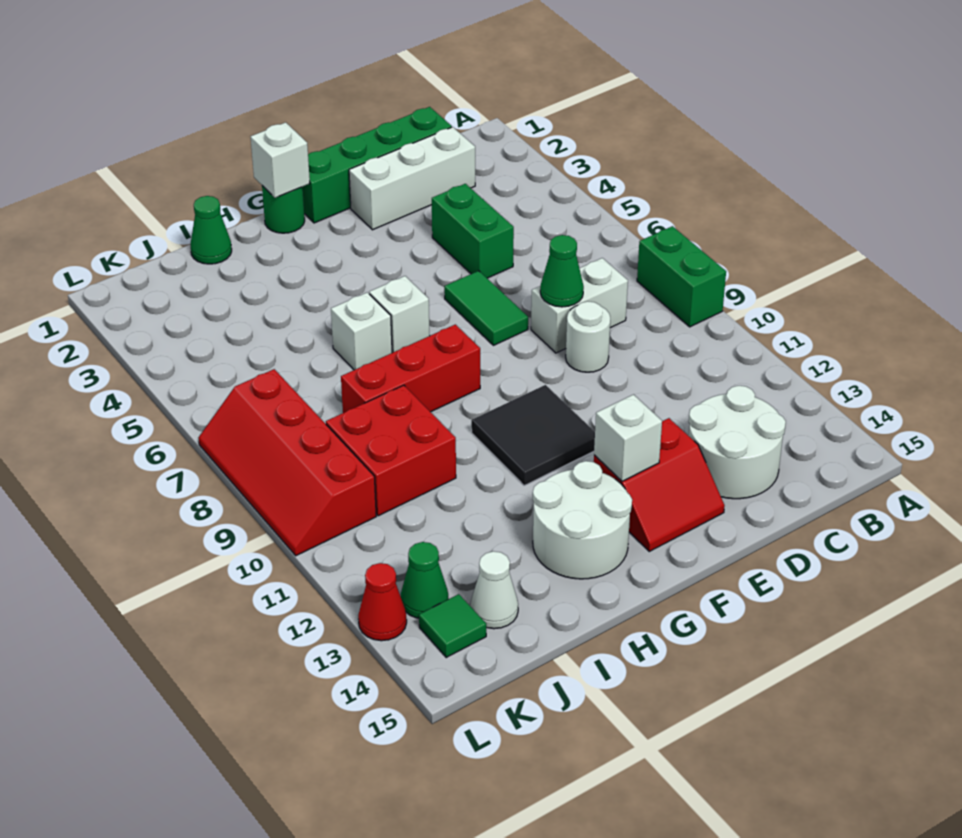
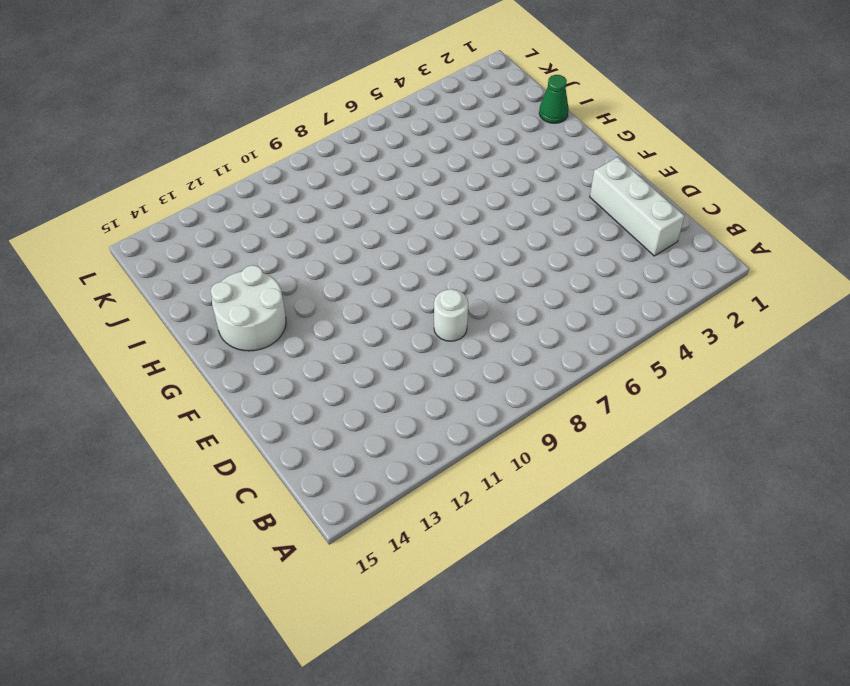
none -> green 1x2 brick [637,226,726,327]
none -> green 1x4 brick [303,107,452,223]
none -> white 1x2 brick [531,258,628,353]

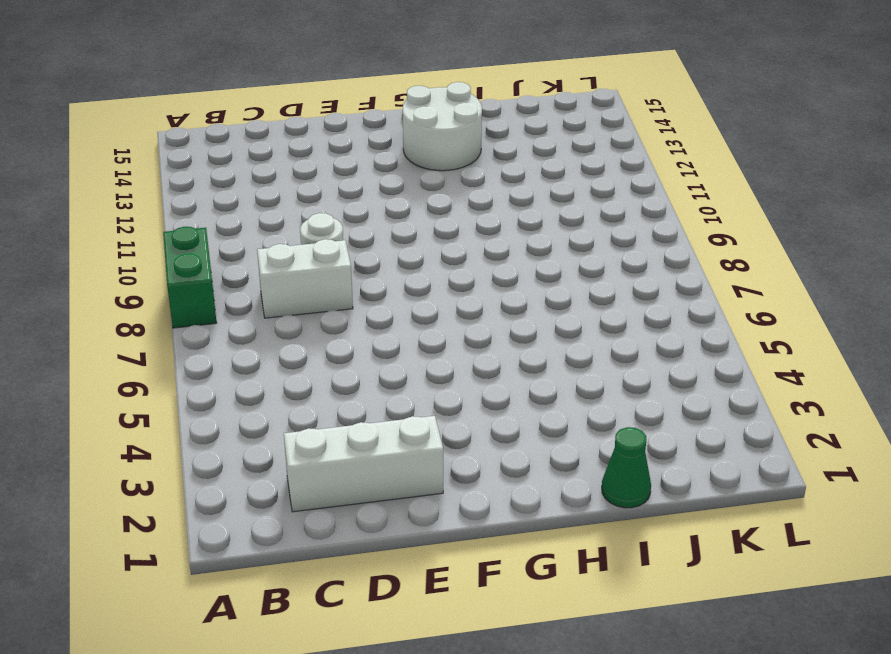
none -> green 1x4 brick [303,107,452,223]
none -> white 2x2 round brick [689,386,786,499]
none -> green 1x2 brick [432,184,514,278]

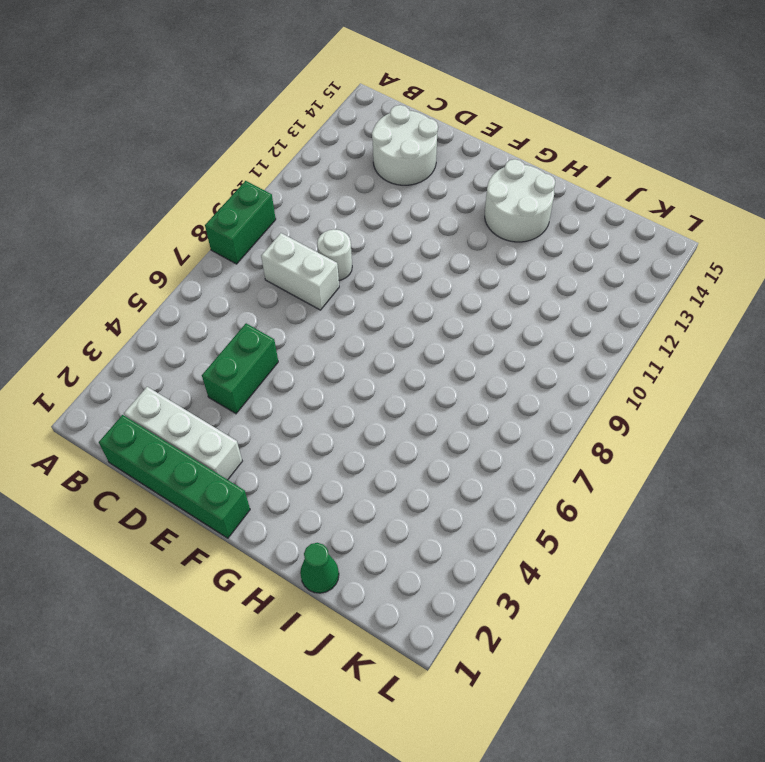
none -> green 1x2 tile [444,271,528,345]
none -> red 2x2 slope [594,418,725,551]
none -> black 2x2 tile [471,385,595,486]

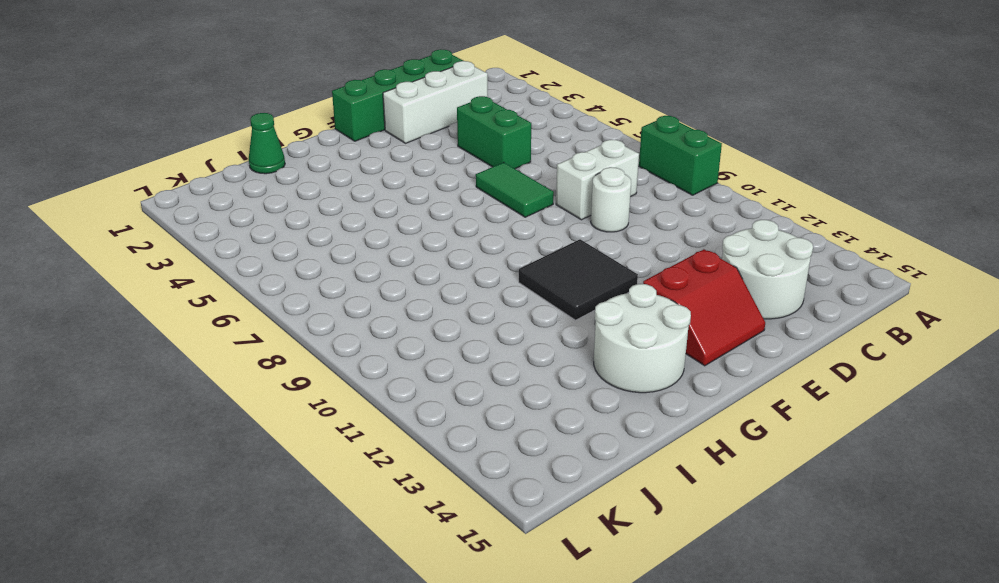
none -> green 1x1 round brick [262,186,305,233]
none -> white 1x1 brick [369,276,430,353]
none -> red 1x3 brick [341,324,480,413]

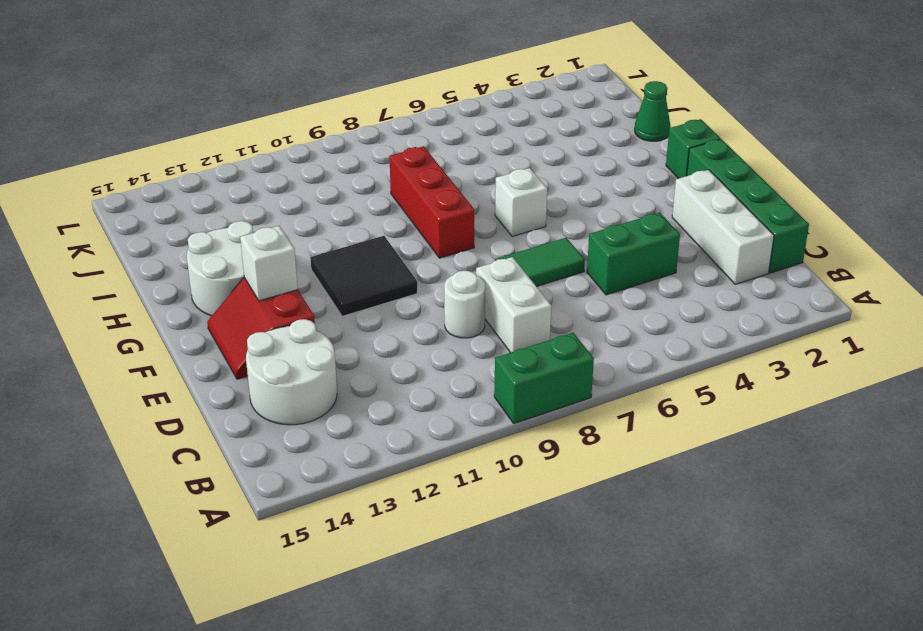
green 1x1 brick [666,119,721,179] -> green 1x1 round brick [262,186,305,233]
none -> white 1x1 brick [331,292,392,370]
none -> red 2x2 brick [326,385,456,516]
none -> white 1x1 cone [470,551,518,629]

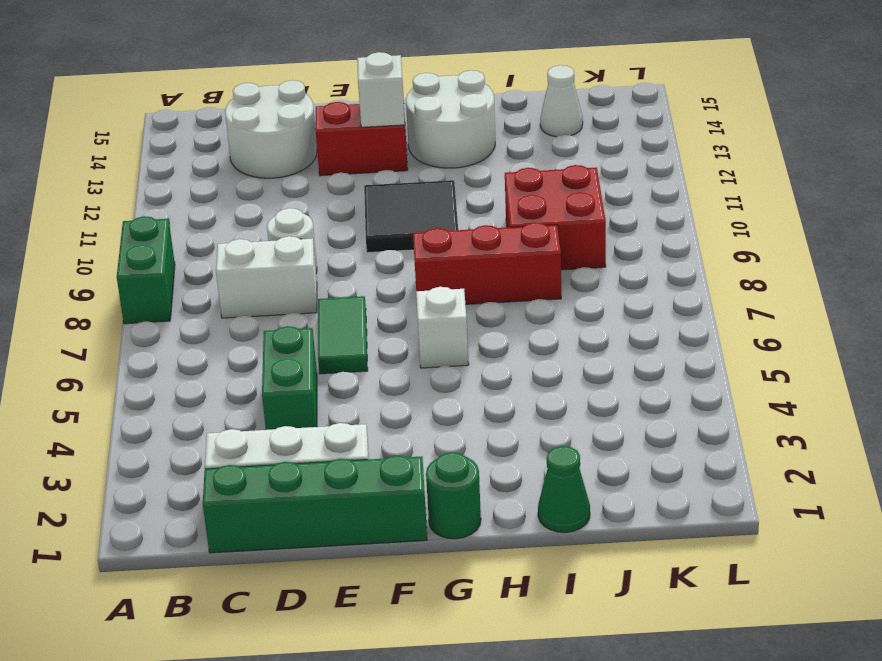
none -> white 1x1 brick [331,292,392,370]
none -> red 2x4 slope [198,369,376,556]
none -> green 1x1 cone [401,542,448,618]

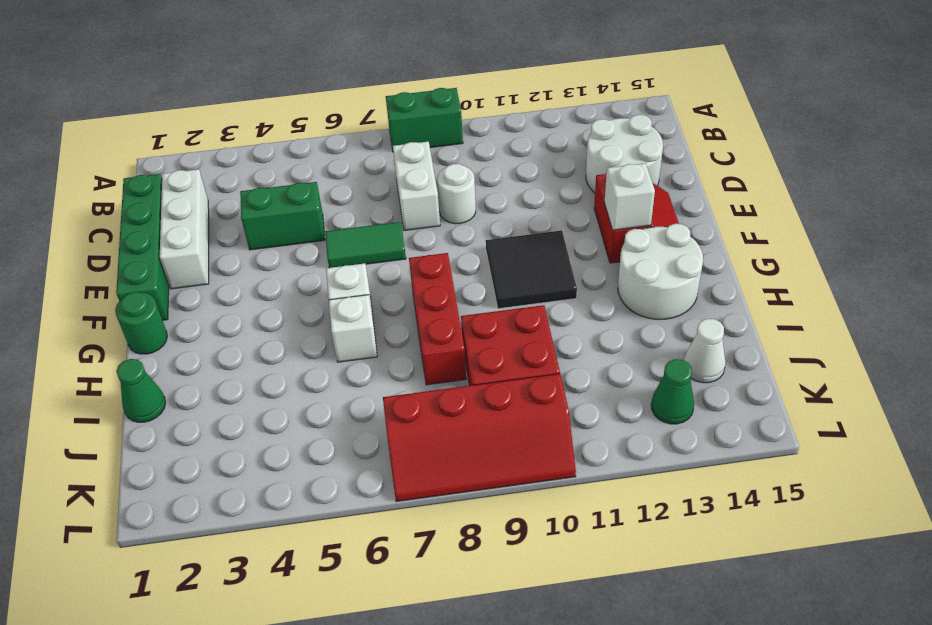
none -> green 1x1 tile [419,594,486,657]
none -> red 1x1 cone [358,563,407,641]
none -> green 1x1 cone [540,235,584,307]

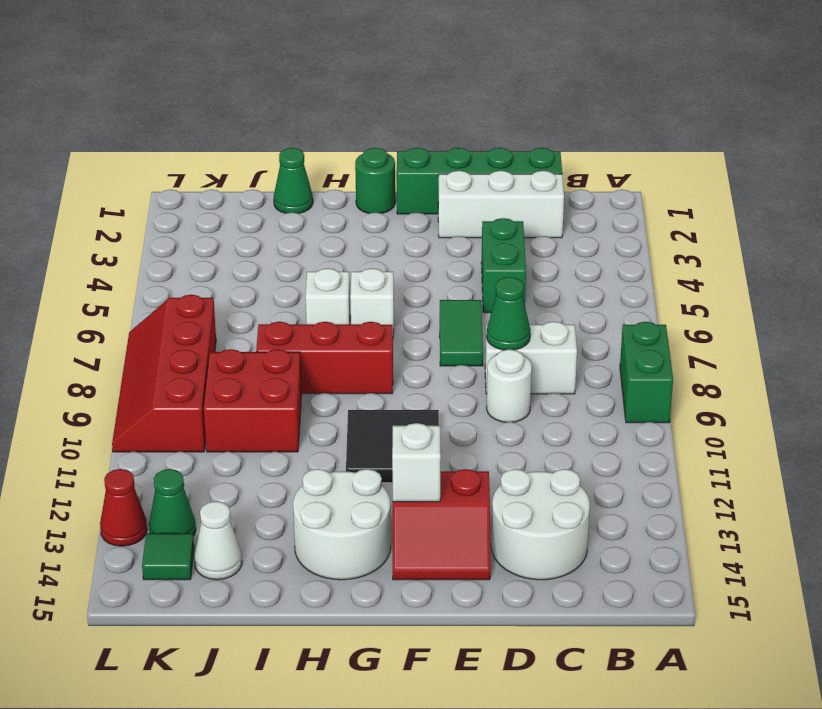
none -> white 1x1 brick [251,122,310,198]

